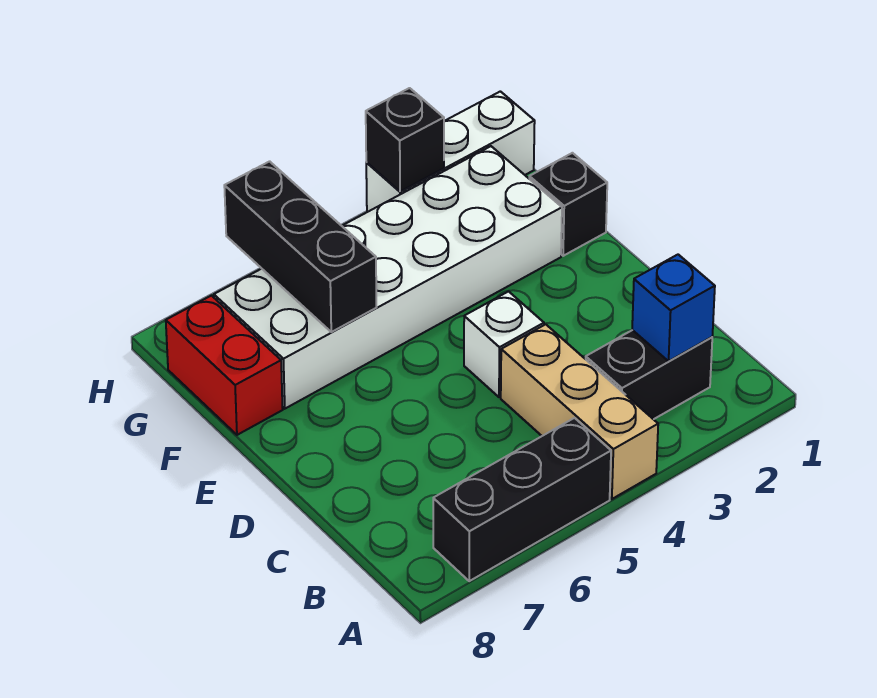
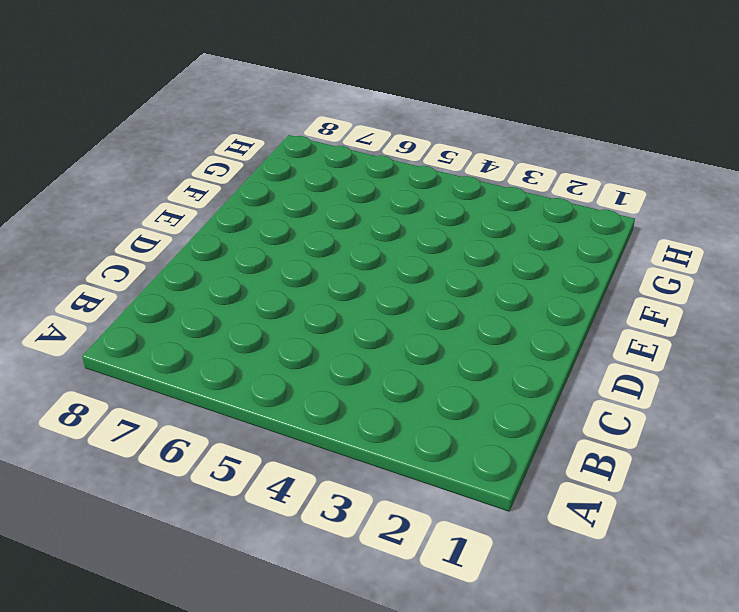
none -> tan 1x3 brick [501,324,658,499]
none -> black 1x3 brick [433,418,611,581]

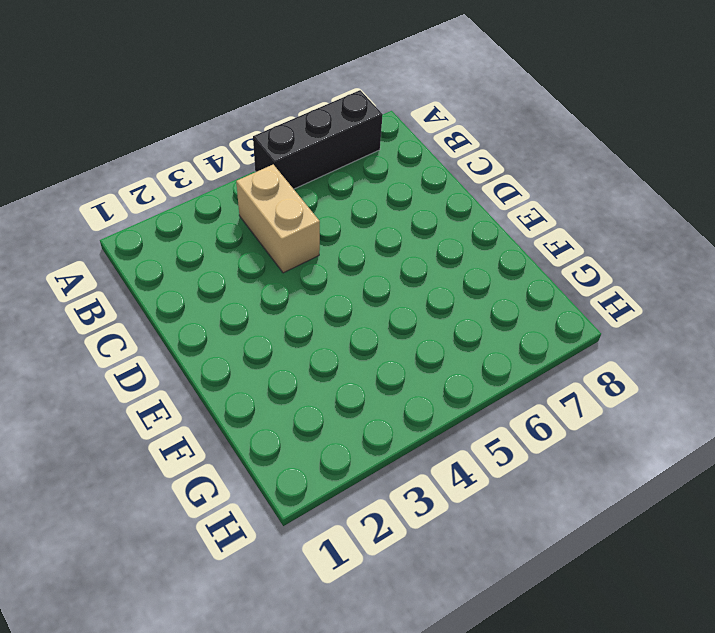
tan 1x2 brick [236,165,320,273] -> tan 1x3 brick [501,324,658,499]
none -> black 1x2 brick [586,330,712,419]
none -> white 1x1 brick [464,292,544,397]

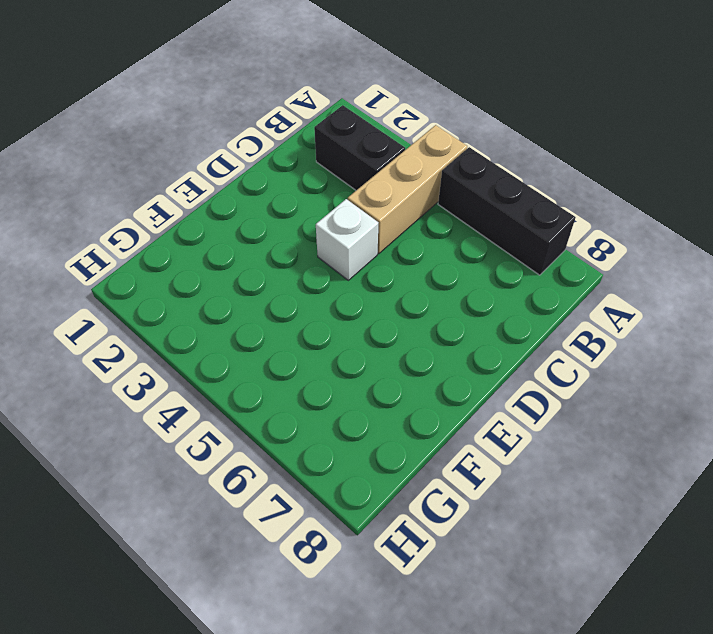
none -> black 1x1 brick [529,153,607,256]
none -> white 2x6 brick [214,146,562,409]

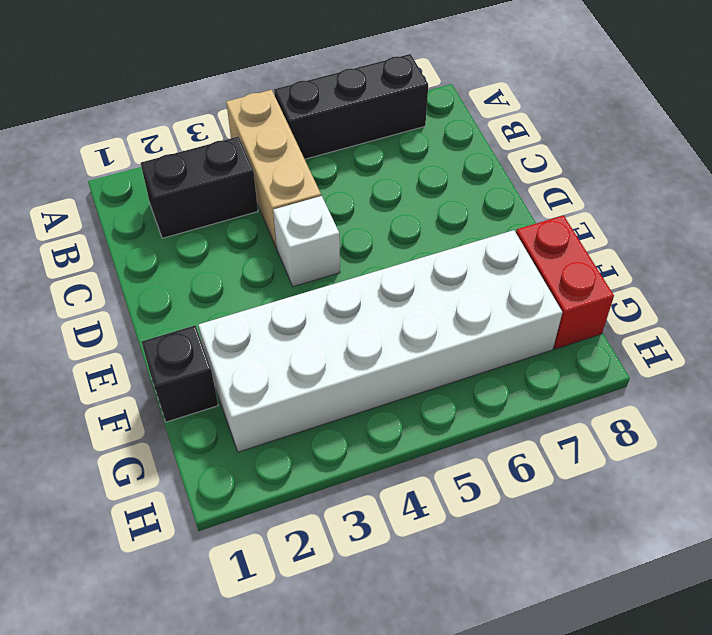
none -> white 1x3 brick [366,91,535,212]
none -> blue 1x1 brick [632,255,715,361]

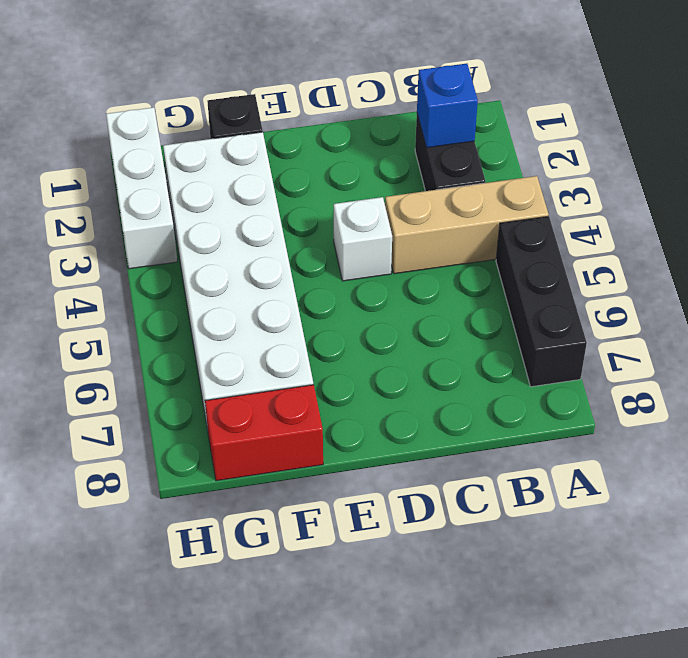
none -> black 1x3 brick [224,161,377,332]
none -> black 1x1 brick [366,88,444,192]

